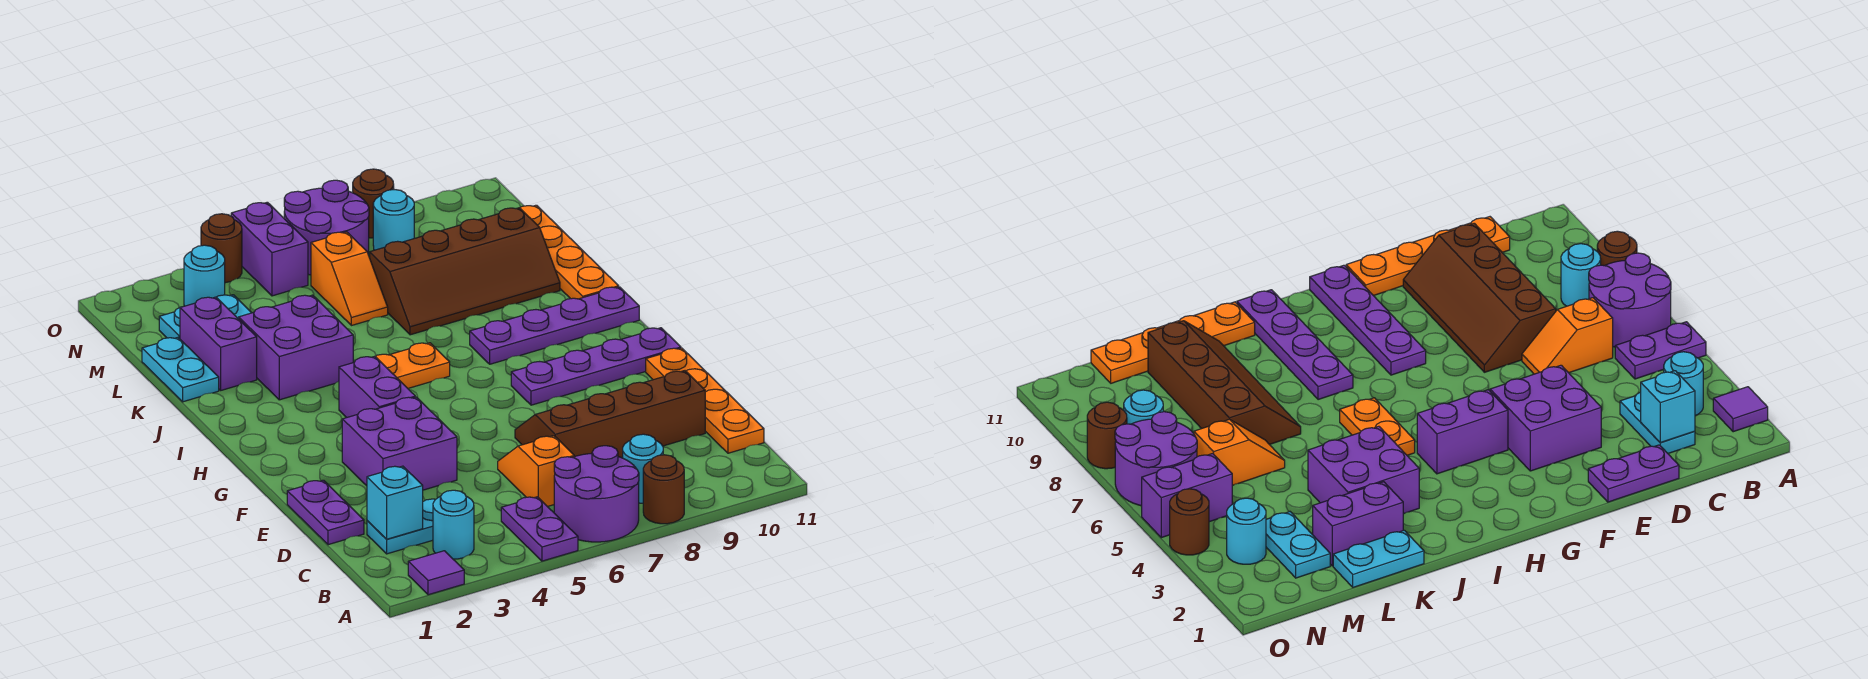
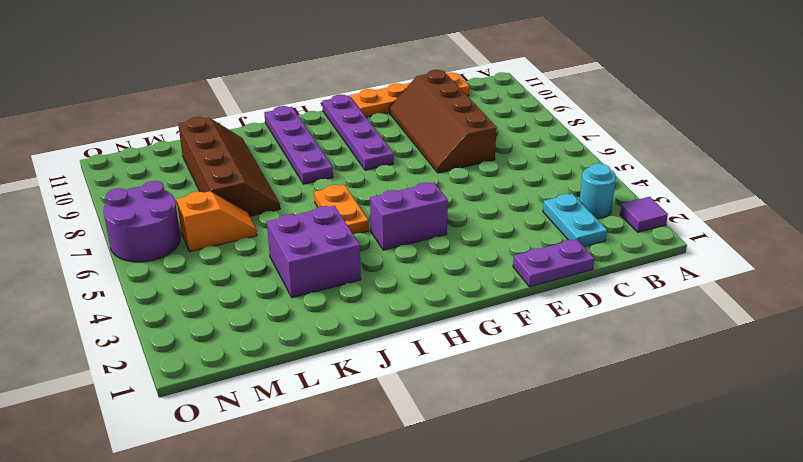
none -> purple 1x2 plate [501,497,578,561]
none -> purple 2x2 round brick [554,446,639,542]
none -> brown 1x1 round brick [643,455,684,524]
none -> cyan 1x1 round brick [623,434,663,503]

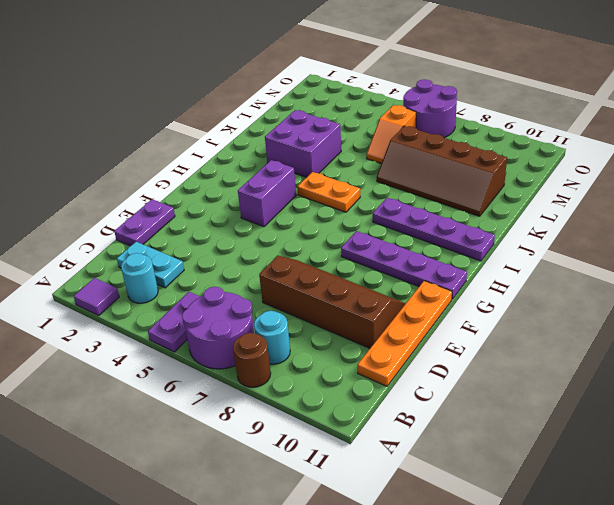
none -> orange 1x2 slope [498,436,574,507]
none -> purple 2x2 brick [342,397,457,490]
none -> orange 1x4 plate [520,205,619,299]
none -> cyan 1x2 plate [142,338,219,402]

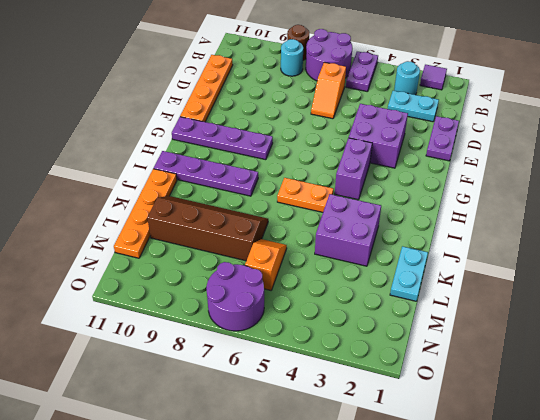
none -> brown 2x4 slope [515,371,705,458]
none -> purple 1x2 brick [180,297,257,390]
none -> cyan 1x2 plate [159,295,251,339]
none -> cyan 1x1 round brick [184,245,225,306]

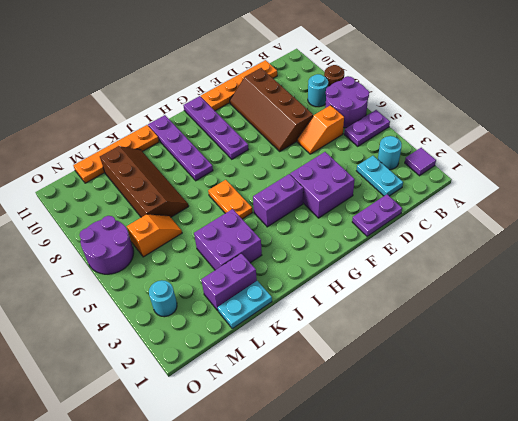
none -> cyan 1x2 plate [159,295,251,339]
none -> purple 1x2 brick [231,202,308,296]
none -> cyan 1x1 round brick [373,190,414,250]
none -> brown 1x1 round brick [201,214,242,283]

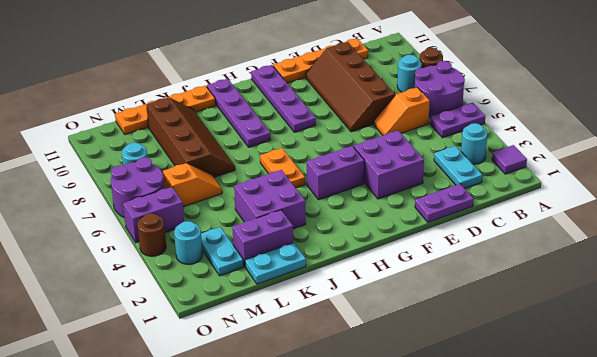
none -> brown 1x1 round brick [353,169,394,238]
none -> cyan 1x1 brick [367,466,423,539]

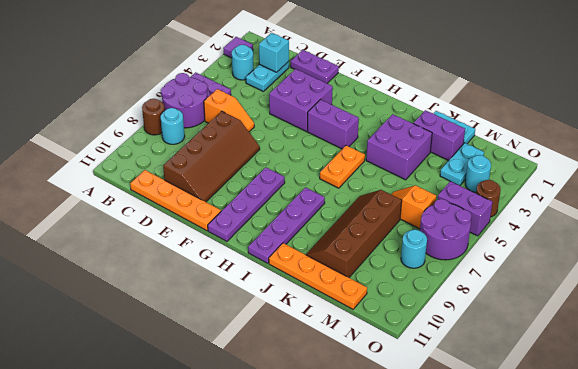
none -> brown 1x1 round brick [353,169,394,238]

